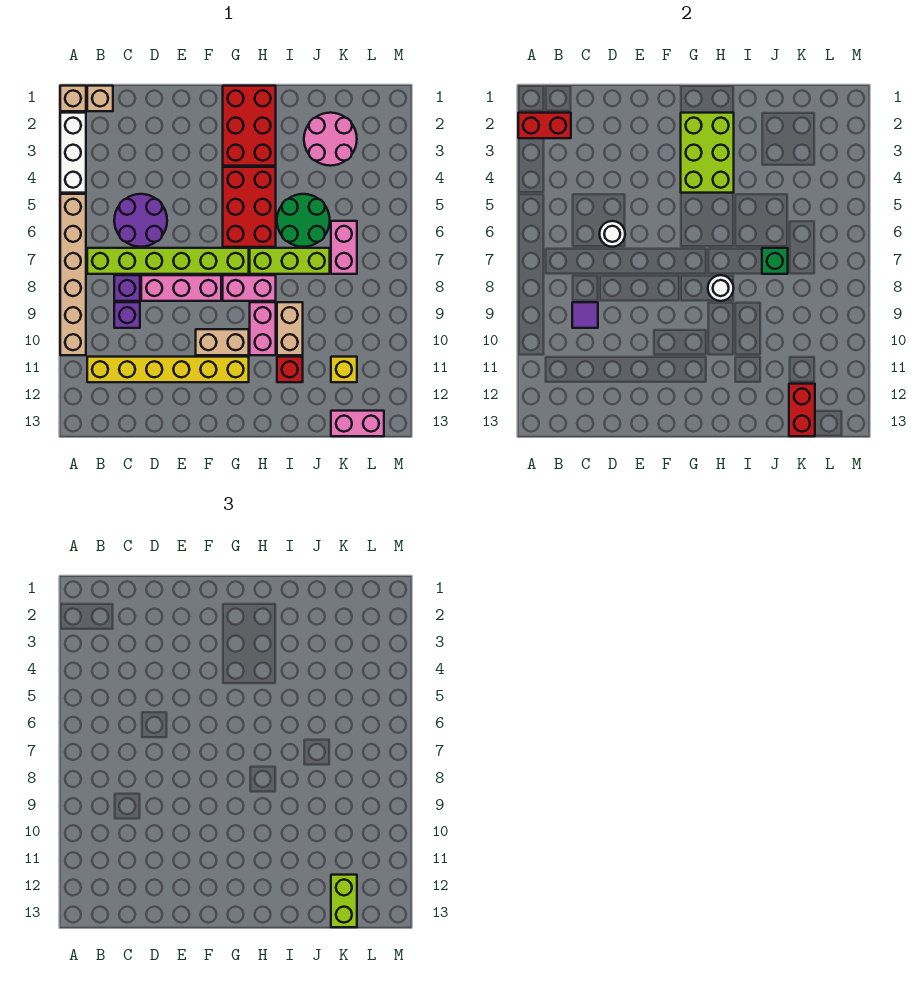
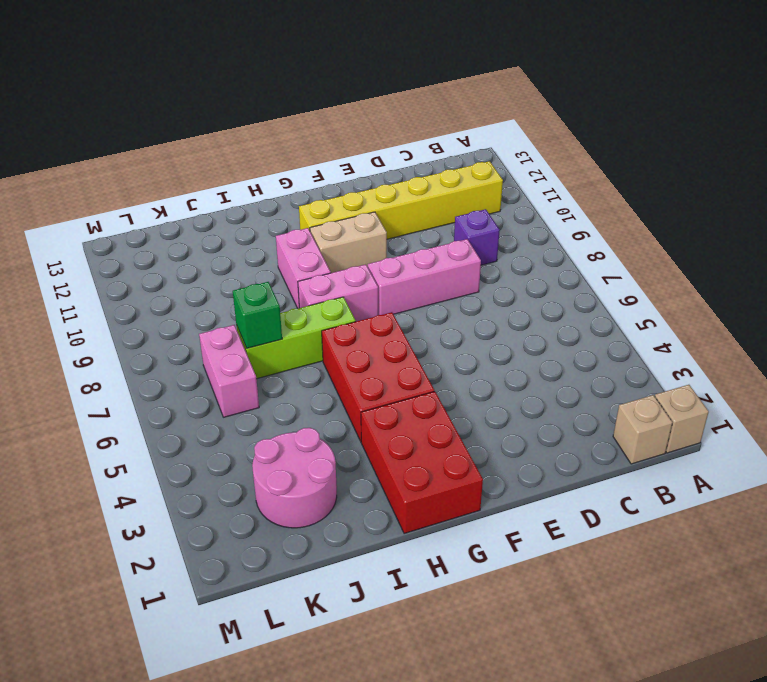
none -> white 1x3 brick [60,113,86,193]
none -> tan 1x6 brick [60,194,86,355]
none -> lime 1x6 brick [87,248,249,274]
none -> purple 2x2 round brick [114,194,167,247]

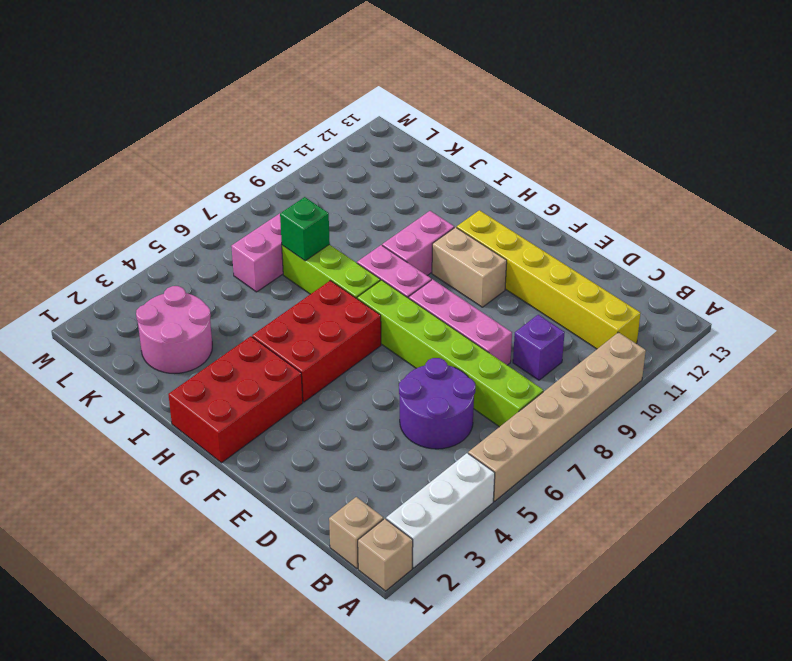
none -> purple 1x1 brick [114,275,140,301]
none -> green 2x2 round brick [277,194,330,247]
none -> tan 1x2 brick [277,302,303,355]
none -> red 1x1 brick [277,357,303,382]

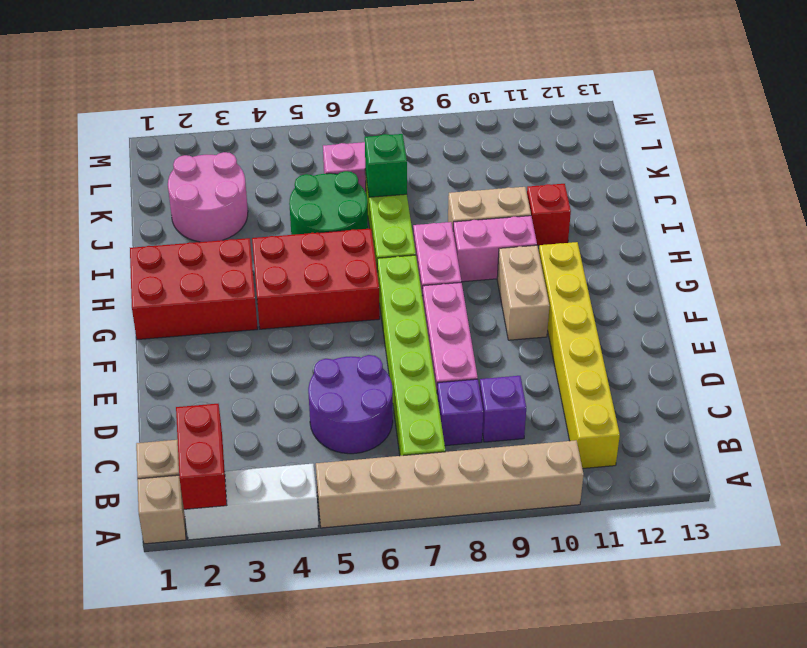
none -> yellow 1x1 brick [331,357,357,382]
none -> pink 1x2 brick [331,411,384,436]
none -> purple 1x1 tile [572,302,598,328]
none -> white 1x1 round brick [600,221,625,247]

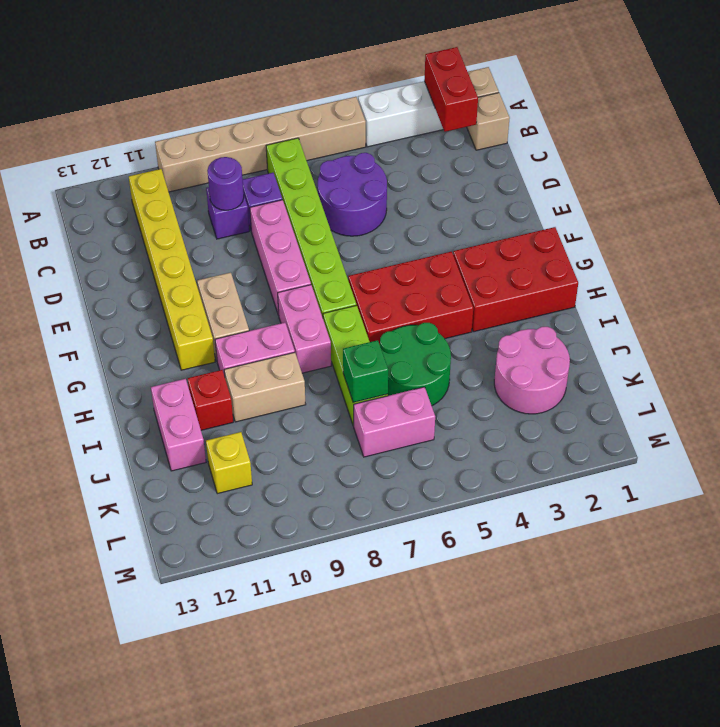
purple 1x1 round brick [207,157,244,210] -> purple 1x1 tile [572,302,598,328]
pink 1x2 brick [151,379,206,471] -> pink 1x2 brick moved to [331,411,384,436]
none -> white 1x1 round brick [600,221,625,247]
none -> lime 2x3 brick [681,113,734,193]
none -> white 1x1 round brick [708,275,734,301]
none -> red 1x2 brick [789,384,815,436]

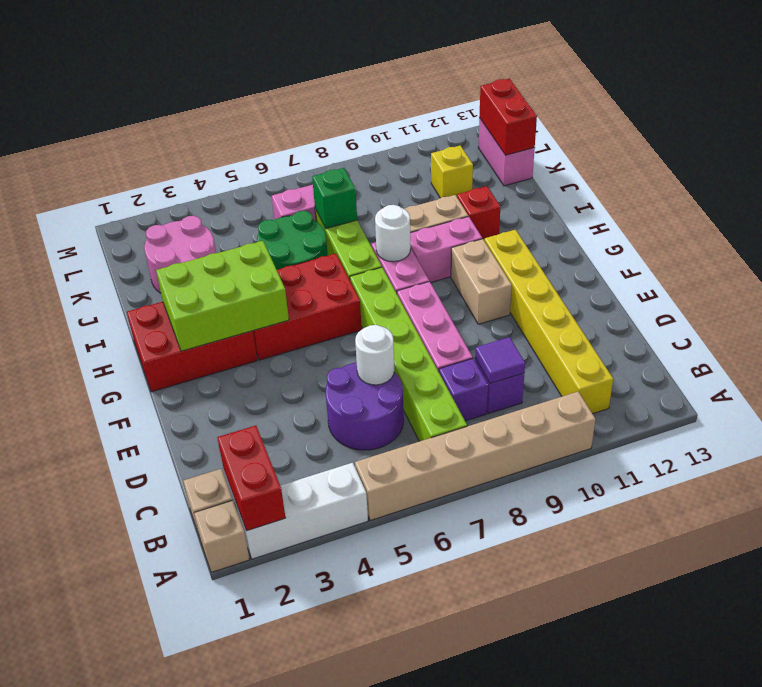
red 1x2 brick [479,79,537,155] -> red 1x2 brick turned to [789,384,815,436]
none -> lime 1x2 brick [331,875,357,927]

